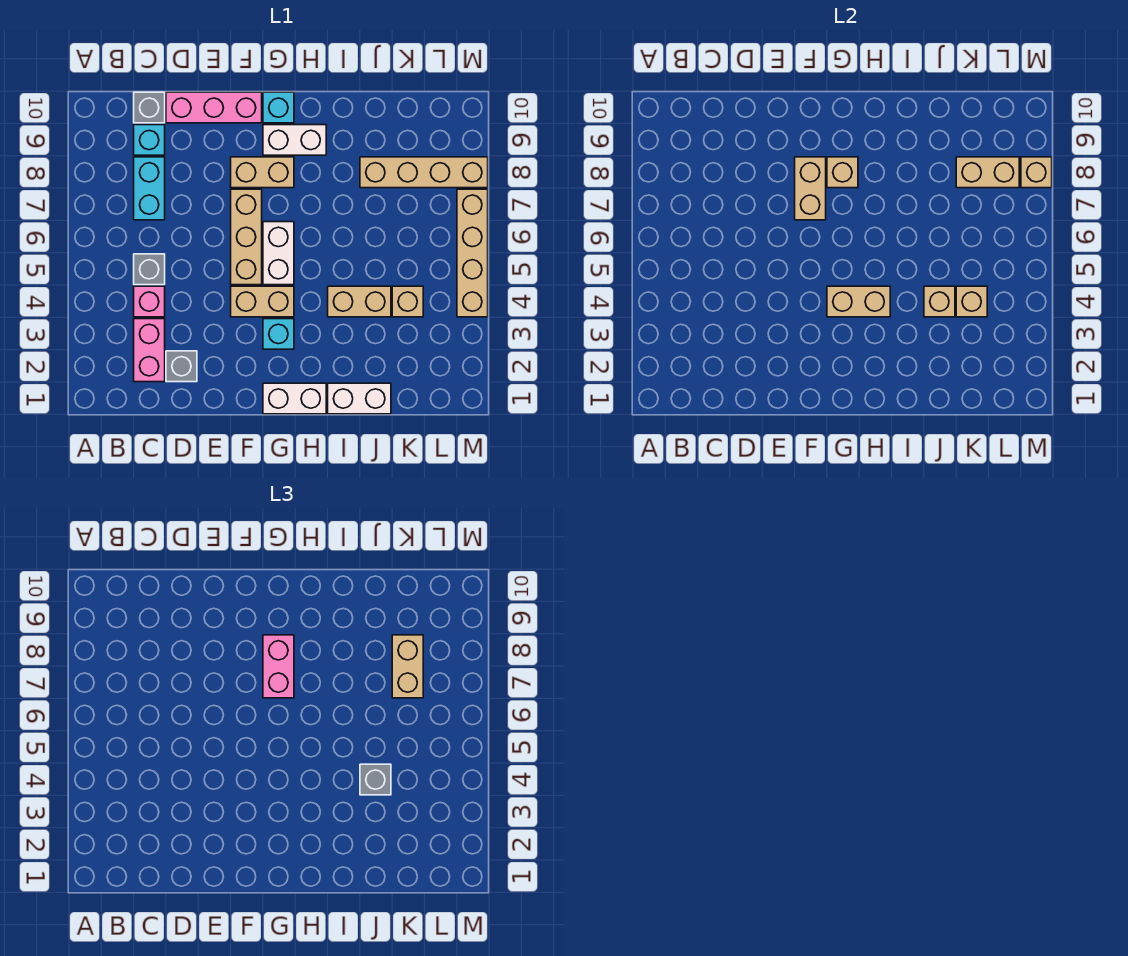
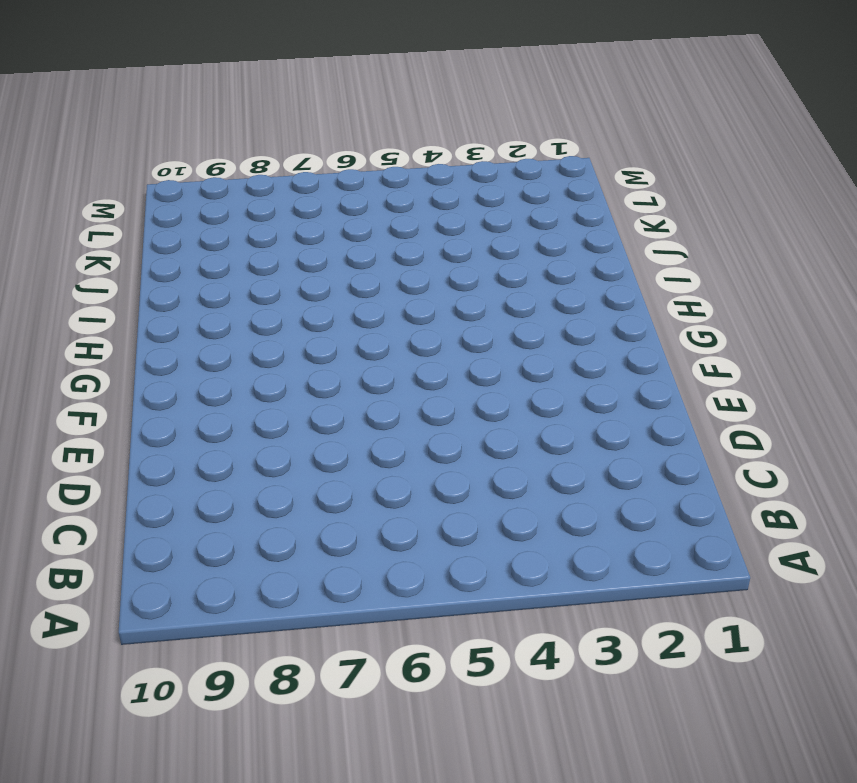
none -> pink 1x2 brick [134,319,165,382]
none -> pink 1x1 brick [134,286,165,317]
none -> grey 1x1 brick [134,254,165,285]
none -> cyan 1x2 brick [134,157,165,220]

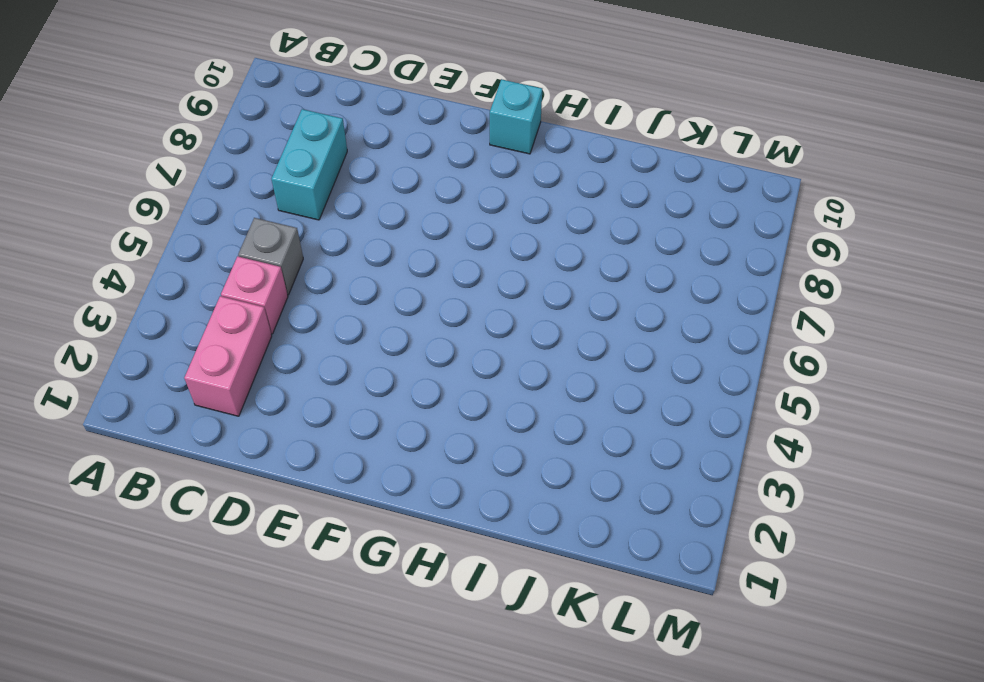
none -> cyan 1x1 brick [134,125,165,155]
none -> grey 1x1 brick [134,92,165,123]
none -> grey 1x1 brick [166,351,197,382]
none -> pink 1x3 brick [166,92,262,123]

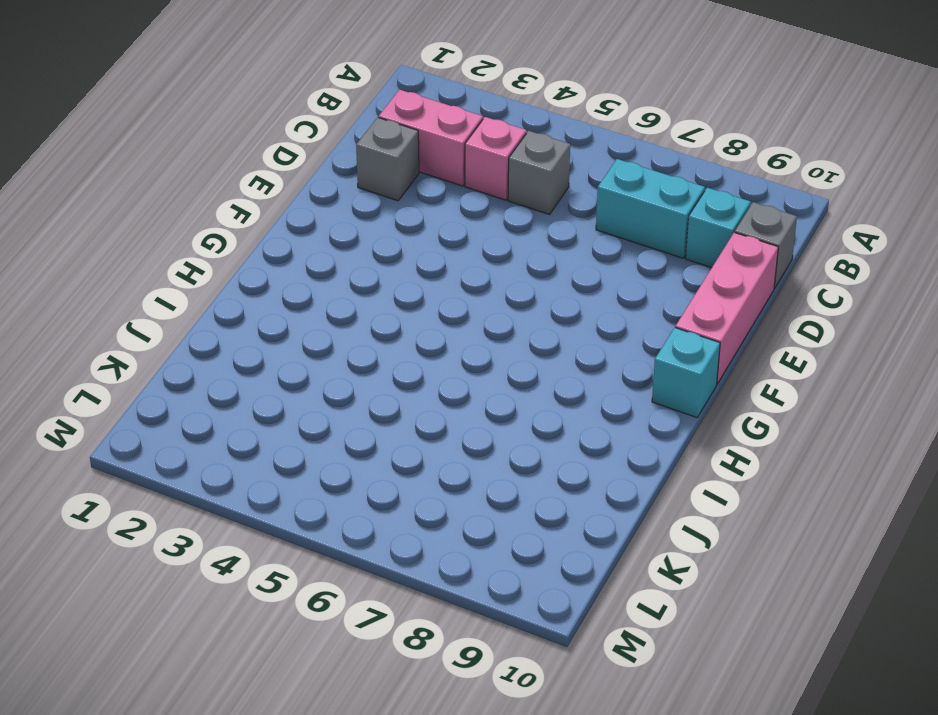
none -> tan 1x2 brick [231,286,294,317]
none -> tan 1x3 brick [231,189,262,285]
none -> tan 1x2 brick [231,157,294,188]
none -> white 1x2 brick [263,383,326,414]

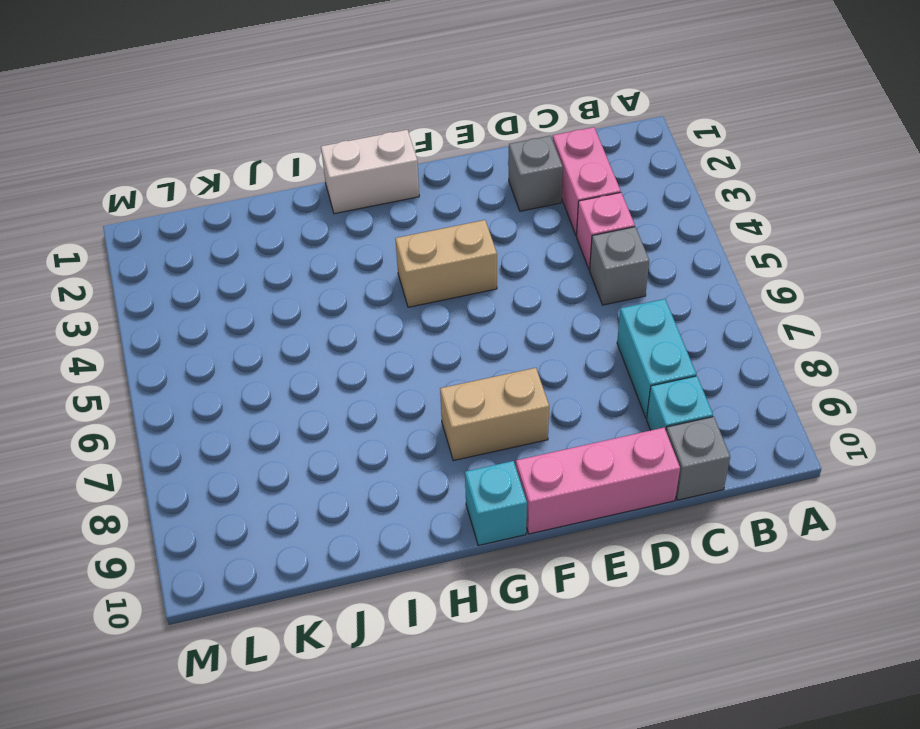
none -> tan 1x3 brick [231,189,262,285]
none -> cyan 1x1 brick [263,319,294,349]
none -> white 1x2 brick [263,222,294,285]
none -> white 1x2 brick [263,125,326,155]

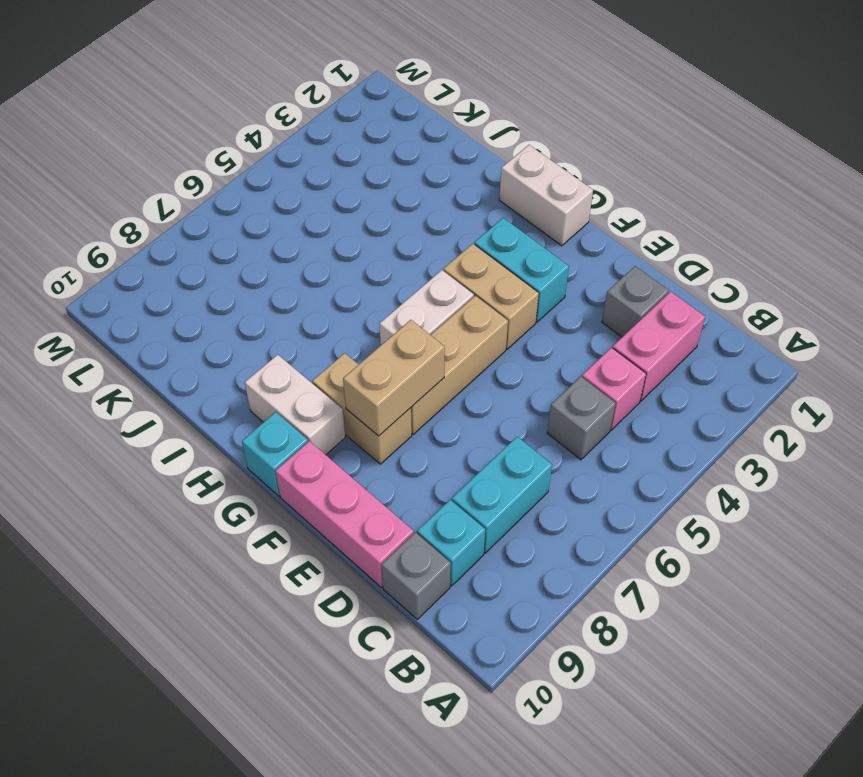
cyan 1x2 brick [474,218,569,322] -> cyan 1x1 brick [263,319,294,349]
none -> white 1x2 brick [328,383,391,414]
none -> tan 1x2 brick [328,286,391,317]
none -> tan 1x4 brick [360,157,488,188]
none -> tan 1x1 brick [392,286,423,317]

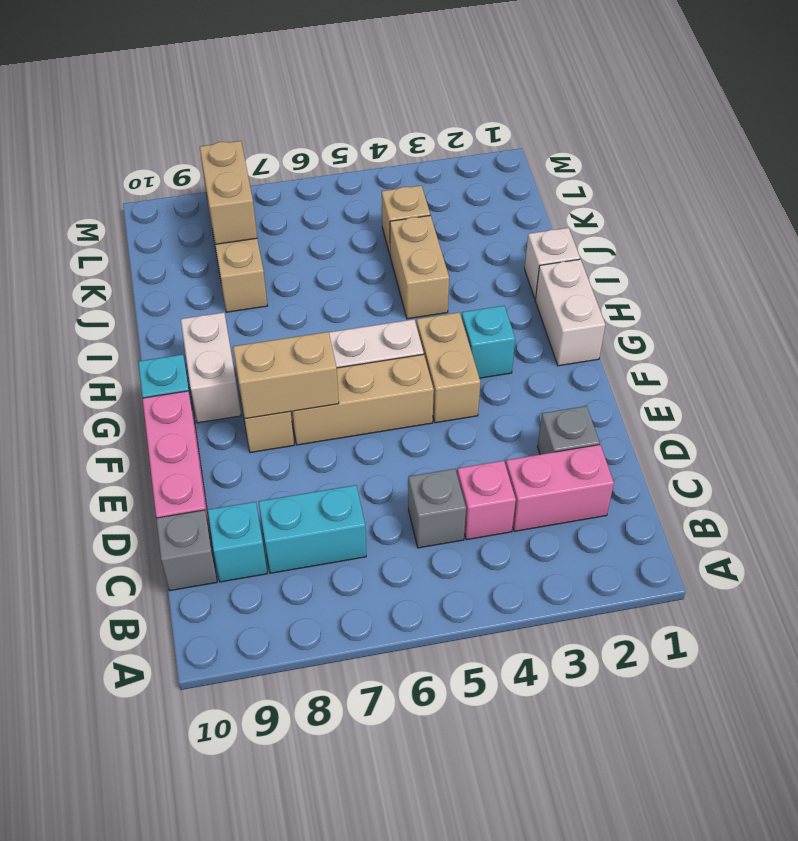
white 1x1 brick [525,228,580,299] -> white 1x2 brick [328,383,391,414]
none -> tan 1x4 brick [457,189,488,317]
none -> tan 1x2 brick [827,286,890,317]
none -> tan 1x1 brick [827,157,858,188]
none -> tan 1x1 brick [924,286,955,317]

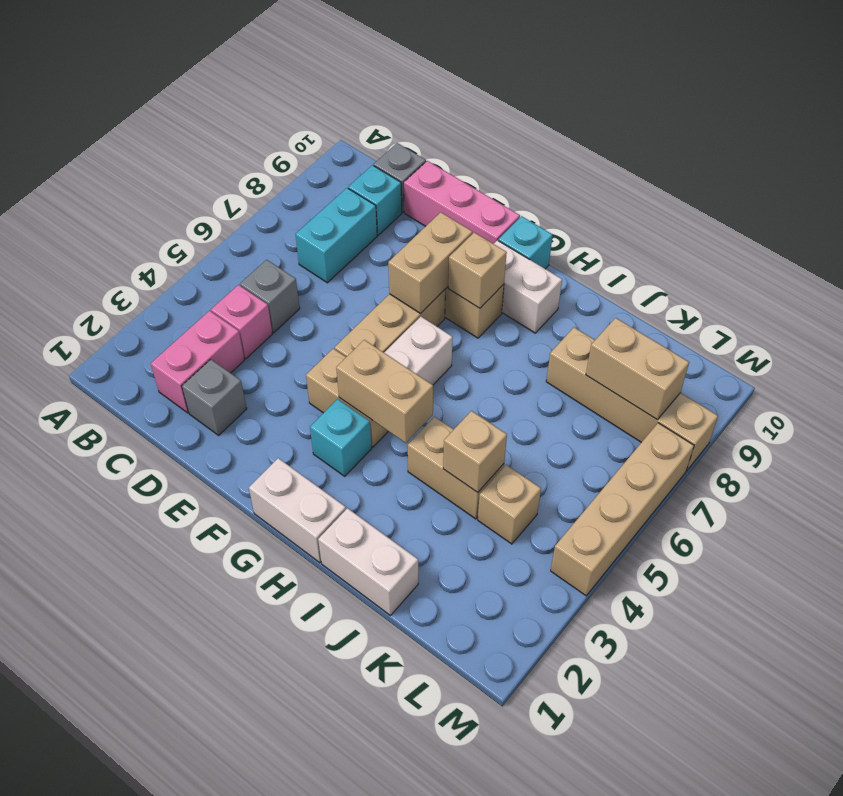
none -> tan 1x1 brick [956,286,987,317]
none -> tan 1x1 brick [1021,157,1052,188]
none -> pink 1x2 brick [263,635,294,698]
none -> grey 1x1 brick [360,764,391,795]

